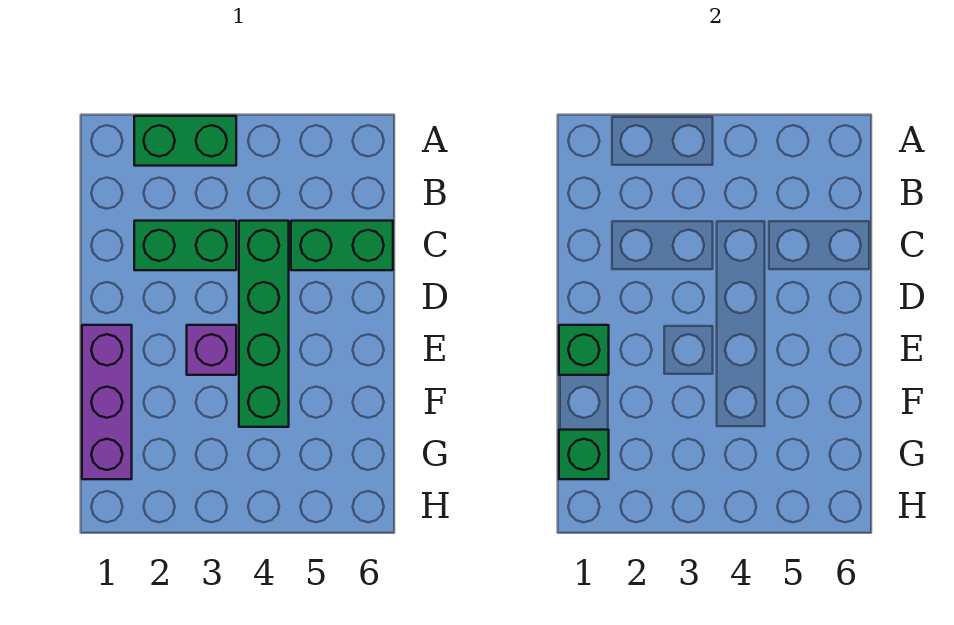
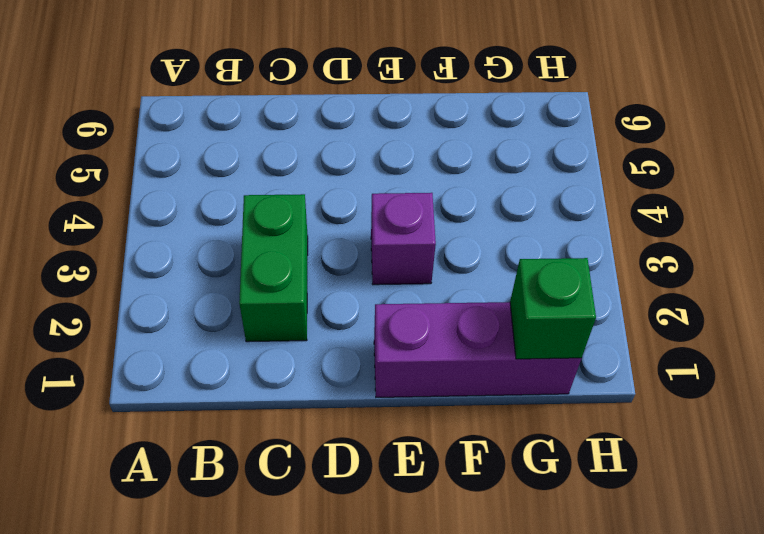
none -> green 1x2 brick [134,116,236,166]
none -> green 1x4 brick [239,221,289,427]

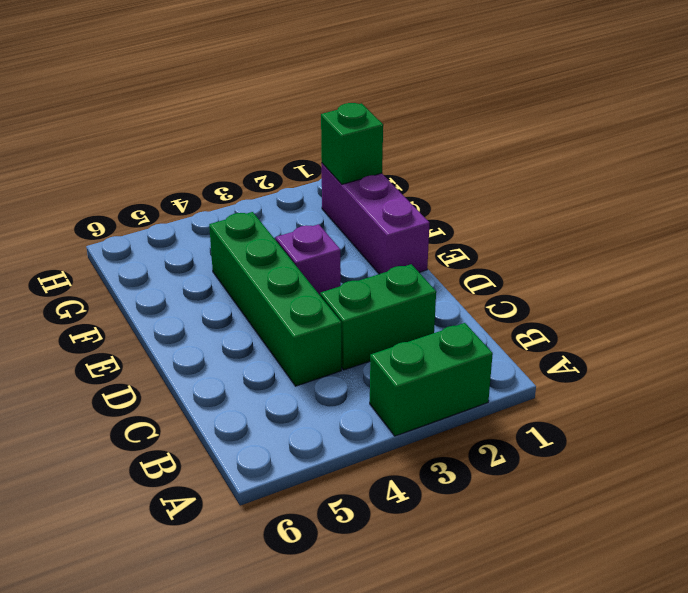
none -> green 1x2 brick [291,221,393,270]
none -> green 1x1 brick [559,325,609,375]

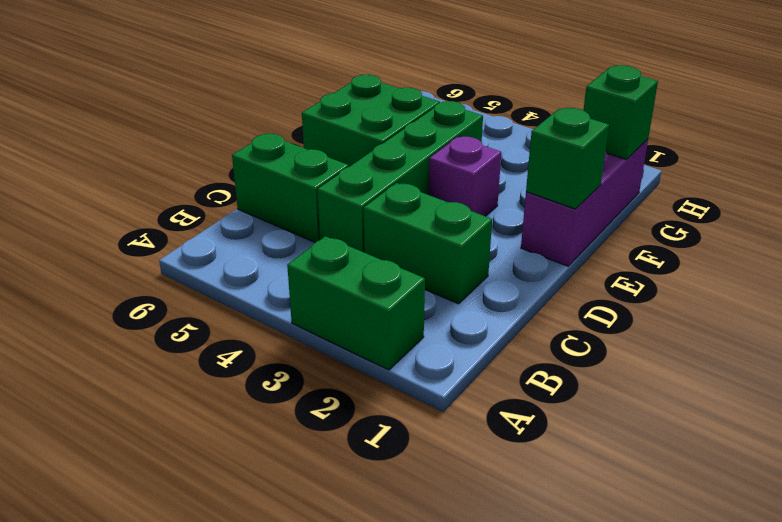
green 2x2 brick [302,75,440,167] -> none

